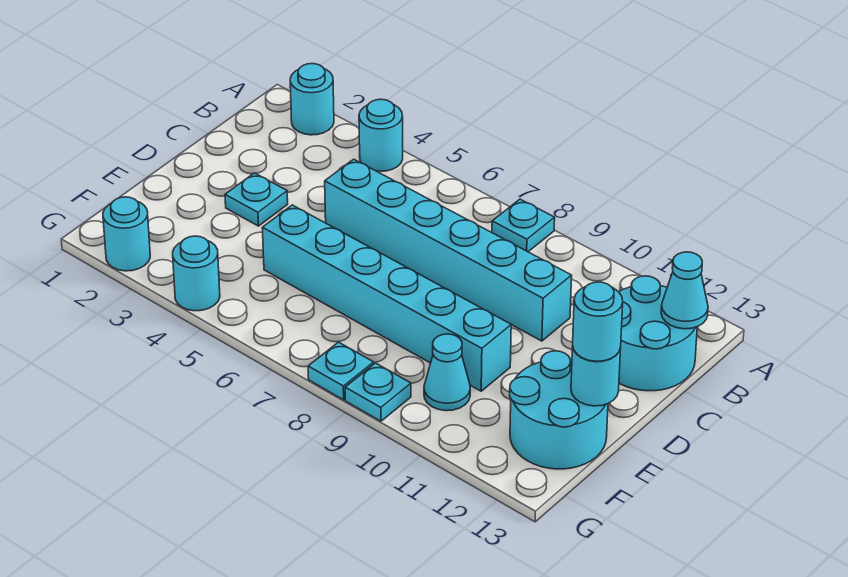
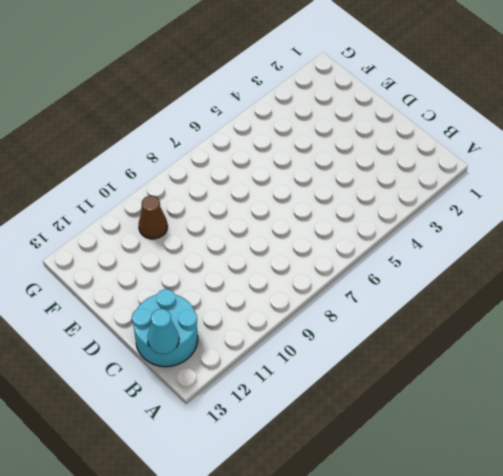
brown 1x1 cone [139,196,167,239] -> cyan 1x1 cone [424,334,470,411]
none -> cyan 1x1 round brick [290,64,334,135]
none -> cyan 1x1 round brick [359,99,403,171]
none -> cyan 1x1 plate [492,199,555,252]

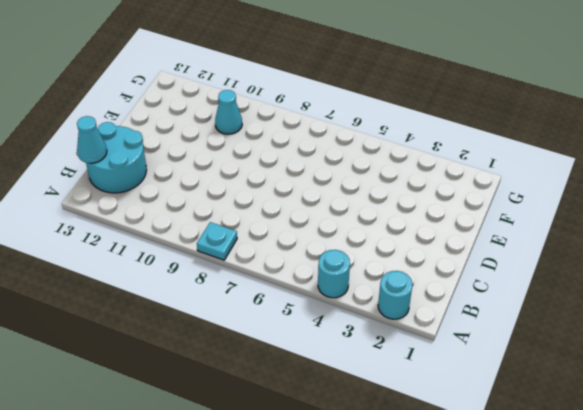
none -> cyan 1x6 brick [325,159,572,341]
none -> cyan 1x1 plate [225,173,288,226]
none -> cyan 1x6 brick [262,205,511,391]

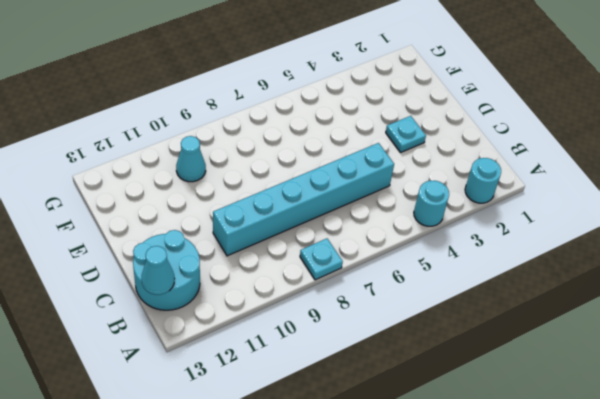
none -> cyan 1x6 brick [262,205,511,391]
none -> cyan 2x2 round brick [510,351,608,469]
none -> cyan 1x1 round brick [103,197,150,271]

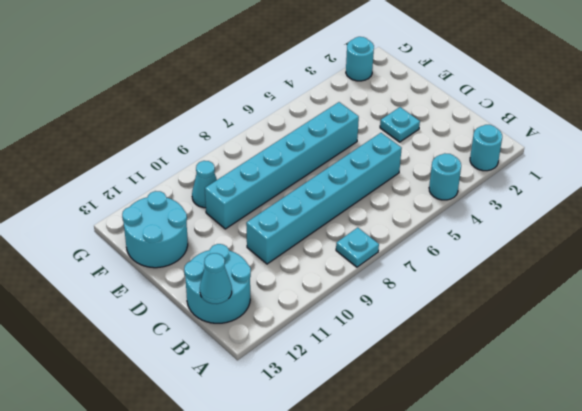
none -> cyan 1x1 round brick [173,236,220,311]
none -> cyan 1x1 plate [308,342,374,400]
none -> cyan 1x1 plate [345,363,411,421]

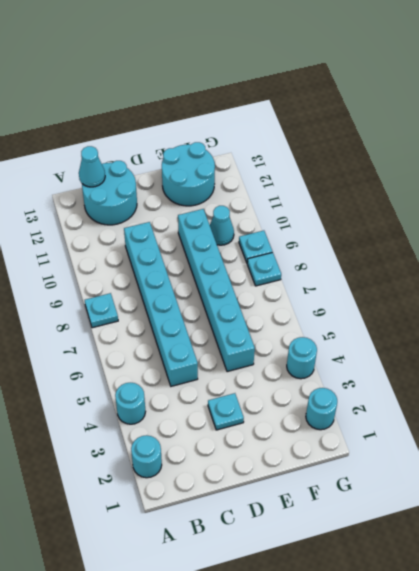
none -> cyan 1x1 round brick [571,347,621,406]
none -> cyan 1x1 round brick [573,282,623,361]

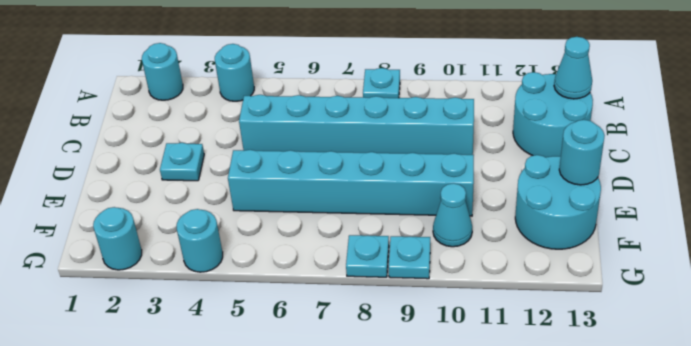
none -> cyan 1x1 round brick [573,282,623,361]

